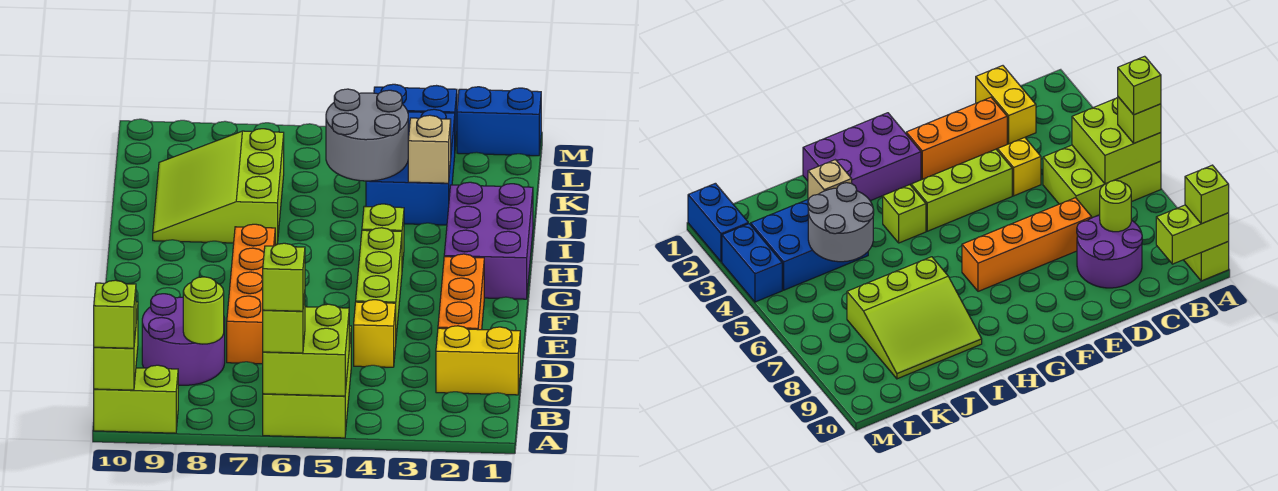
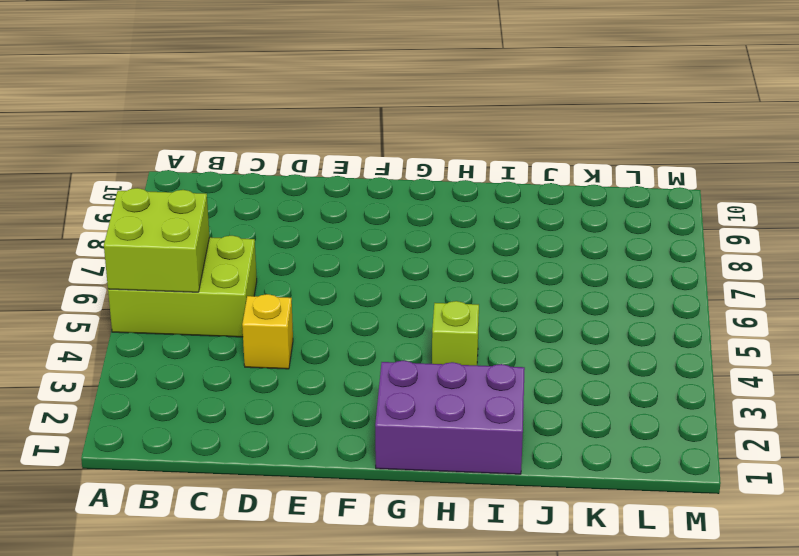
none -> lime 1x2 brick [94,365,178,433]
none -> yellow 1x2 brick [436,326,520,395]
none -> purple 2x2 round brick [142,294,225,385]

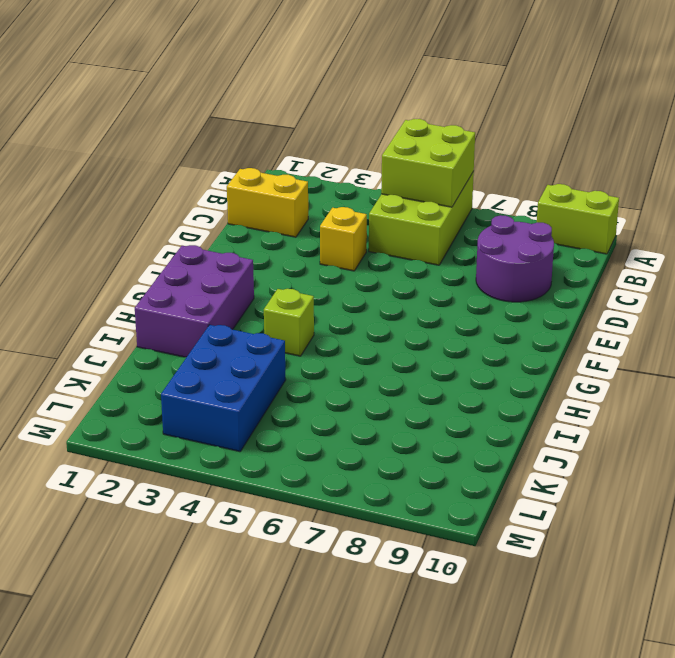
none -> orange 1x3 brick [438,254,484,330]
none -> orange 1x4 brick [227,224,275,364]
none -> lime 1x3 brick [356,228,402,336]

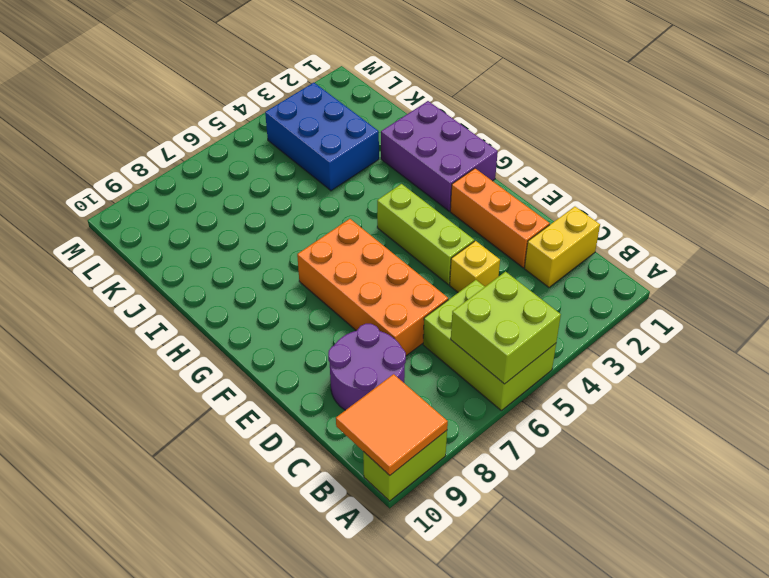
orange 2x2 tile [336,374,448,475] -> lime 1x2 brick [94,302,138,390]
orange 2x4 brick [297,219,448,356] -> orange 1x4 brick [227,224,275,364]
none -> lime 1x1 brick [362,204,404,268]
none -> lime 3x3 slope [153,129,284,244]
none -> blue 1x2 brick [457,87,541,156]

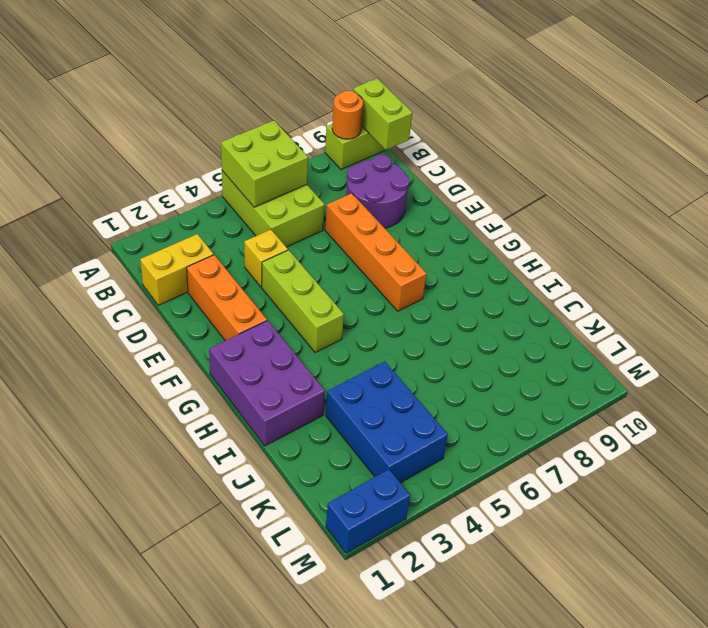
orange 1x1 round brick [332,91,363,139] -> none
none -> lime 1x1 brick [362,204,404,268]
none -> lime 3x3 slope [153,129,284,244]
none -> blue 1x2 brick [374,84,457,146]

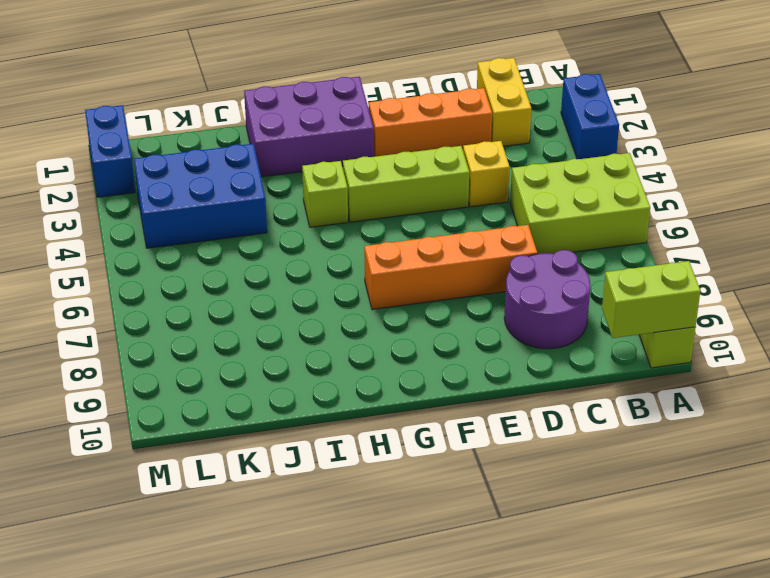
blue 1x2 brick [561,74,619,159] -> blue 1x2 brick moved to [374,84,457,146]
none -> lime 3x3 slope [153,129,284,244]
none -> lime 2x2 brick [263,304,349,396]
none -> lime 1x1 round brick [183,277,224,344]

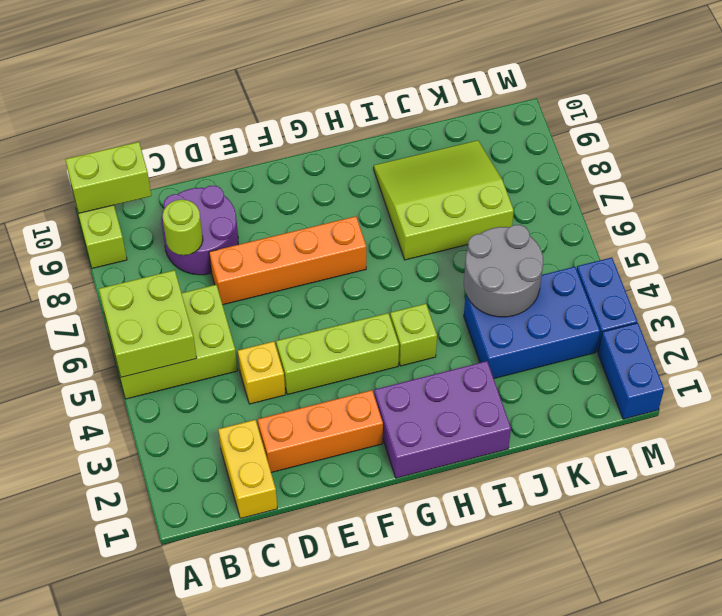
none -> tan 1x1 brick [408,115,451,183]
none -> lime 1x1 brick [263,294,305,353]
none -> lime 1x1 brick [94,280,136,348]

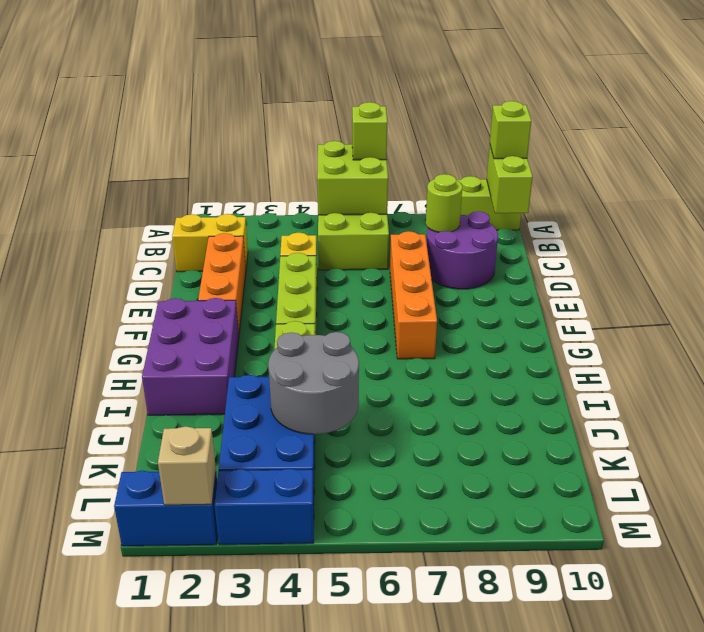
tan 1x1 brick [158,426,216,505] -> tan 1x1 brick moved to [408,115,451,183]
none -> lime 3x3 slope [153,129,284,244]
none -> lime 1x1 brick [263,243,305,311]

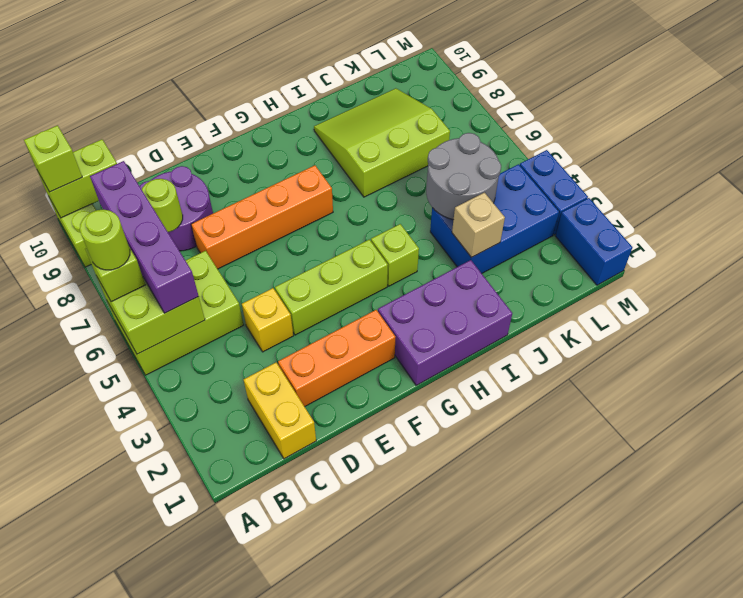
lime 1x1 round brick [80,210,130,270] -> lime 1x1 brick [263,243,305,311]
purple 1x4 brick [90,161,199,313] -> none

